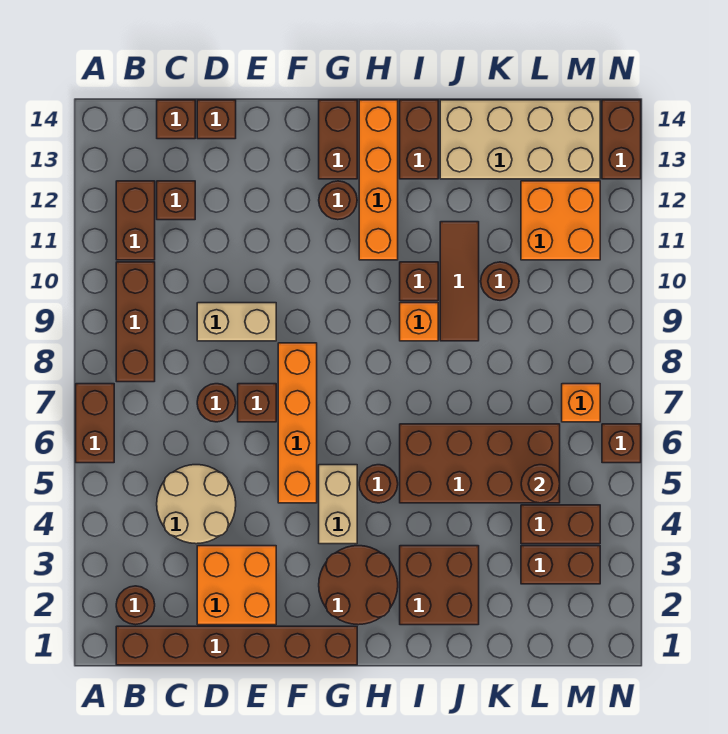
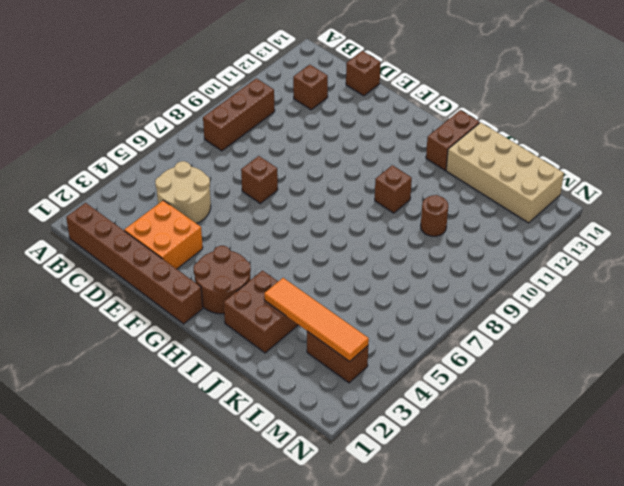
orange 1x4 tile [264,278,369,361] -> none
none -> brown 1x2 brick [76,384,114,463]
none -> brown 1x1 round brick [116,586,155,625]
none -> brown 1x2 brick [116,181,155,260]
none -> brown 1x1 brick [157,100,195,139]

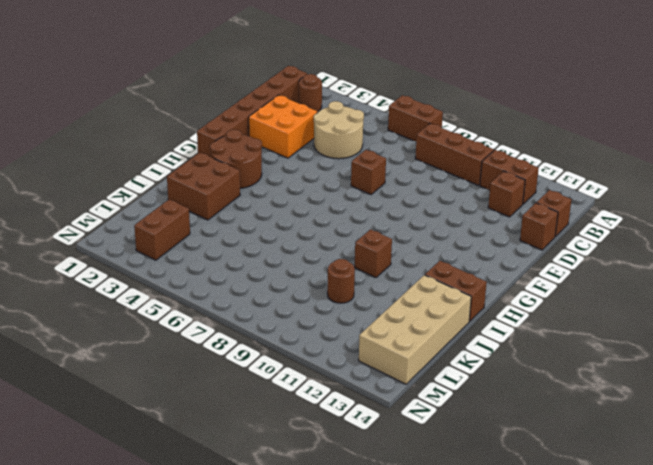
none -> brown 1x1 round brick [197,384,236,422]
none -> tan 1x2 brick [197,303,276,341]
none -> orange 1x4 brick [278,343,317,503]
none -> tan 1x2 brick [319,465,357,544]

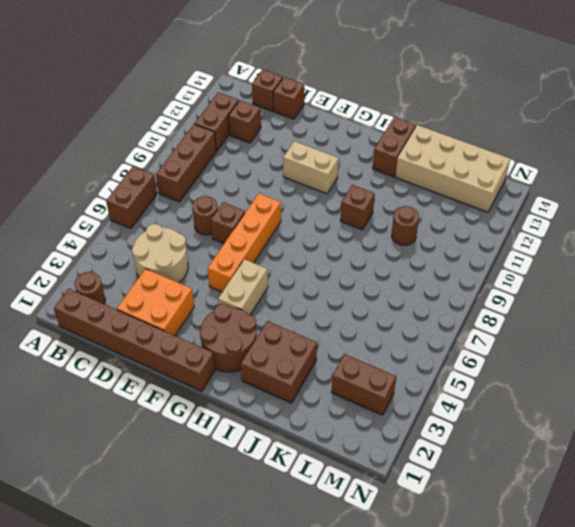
tan 1x2 brick [283,141,339,194] -> tan 1x2 brick moved to [197,303,276,341]
none -> brown 1x1 round brick [319,181,357,220]
none -> brown 1x2 brick [319,100,357,179]
none -> brown 1x1 round brick [359,465,398,503]
none -> orange 1x4 brick [359,100,398,260]

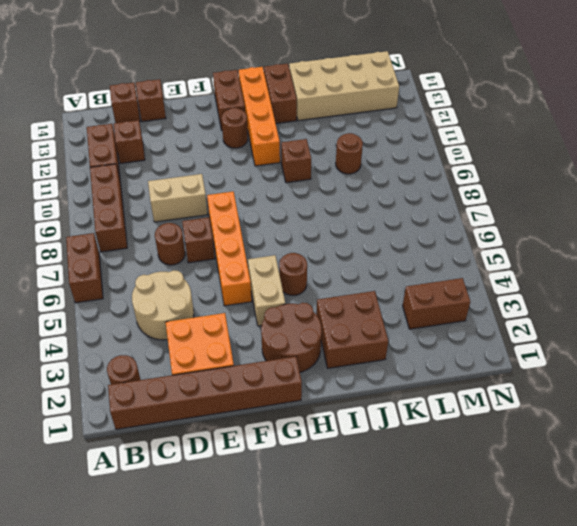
none -> brown 2x4 brick [400,424,560,503]
none -> orange 1x1 brick [400,303,438,341]
none -> brown 1x3 tile [440,222,479,341]
none -> brown 1x2 brick [521,505,600,544]

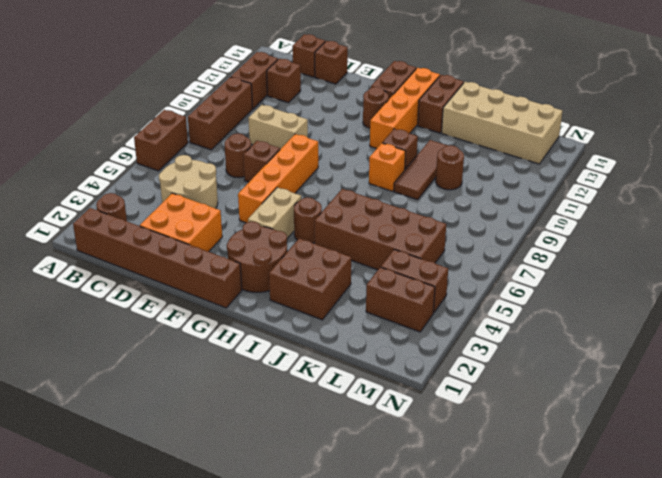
none -> orange 2x2 brick [521,181,600,260]
none -> orange 1x1 brick [562,384,600,422]
none -> brown 1x1 brick [602,424,641,463]
none -> brown 1x2 brick [602,100,641,179]

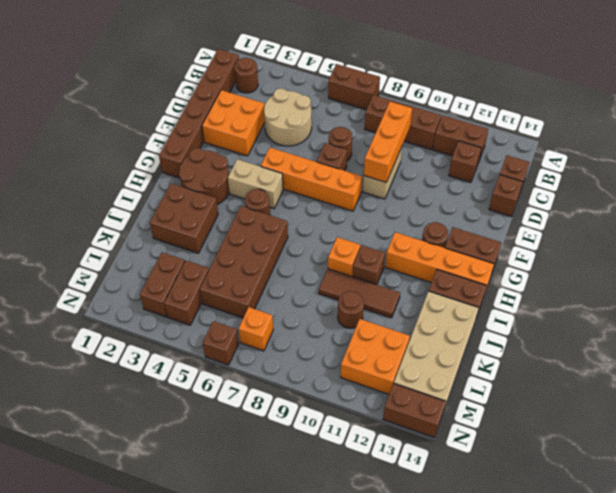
orange 1x3 brick [364,102,412,182] -> none
none -> brown 1x1 round brick [521,465,560,503]

